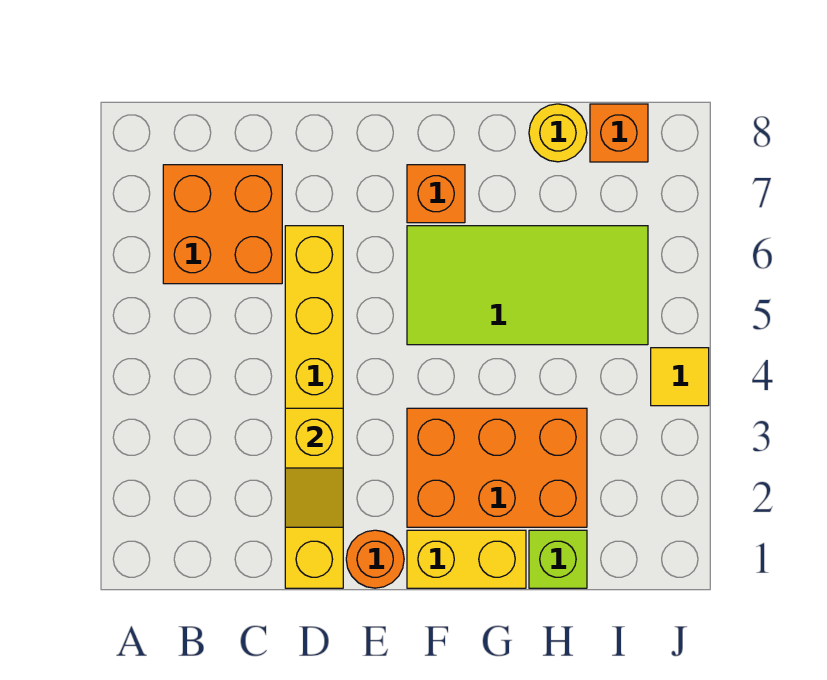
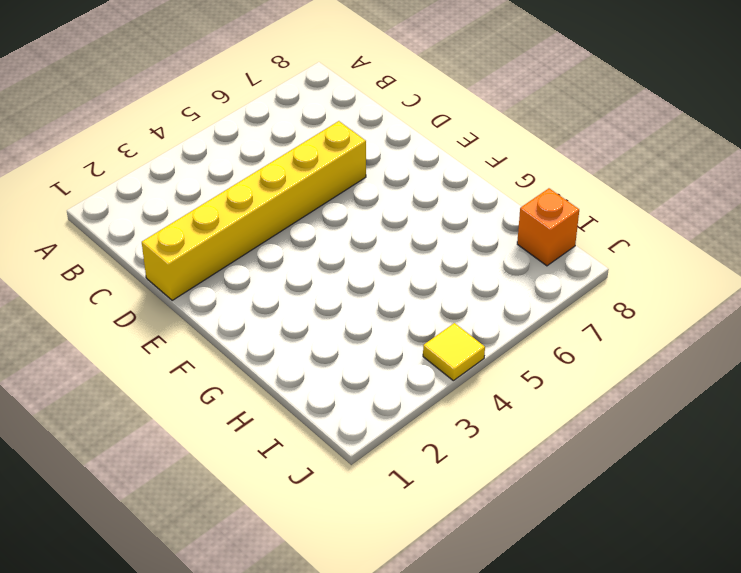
none -> orange 2x2 brick [163,165,282,284]
none -> orange 1x1 round brick [346,530,404,588]
none -> yellow 1x2 brick [407,530,526,588]

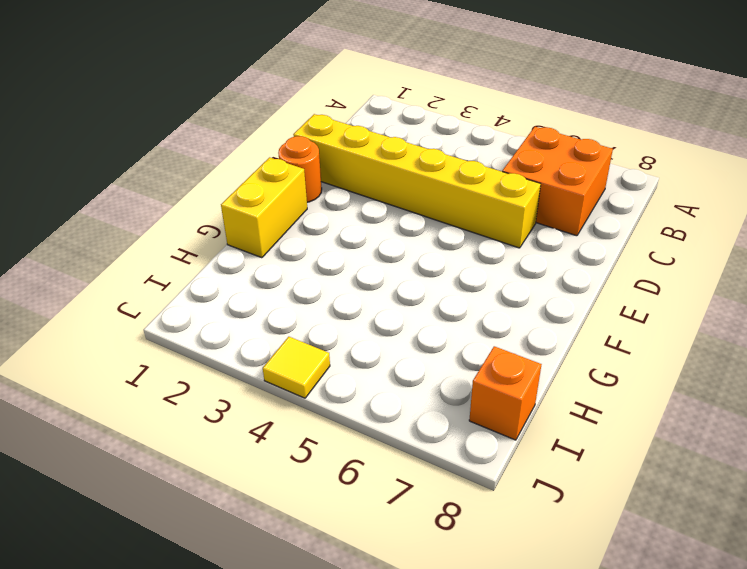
none -> orange 2x3 brick [407,408,587,527]
none -> lime 2x4 tile [407,226,648,345]
none -> orange 1x1 brick [407,165,465,223]

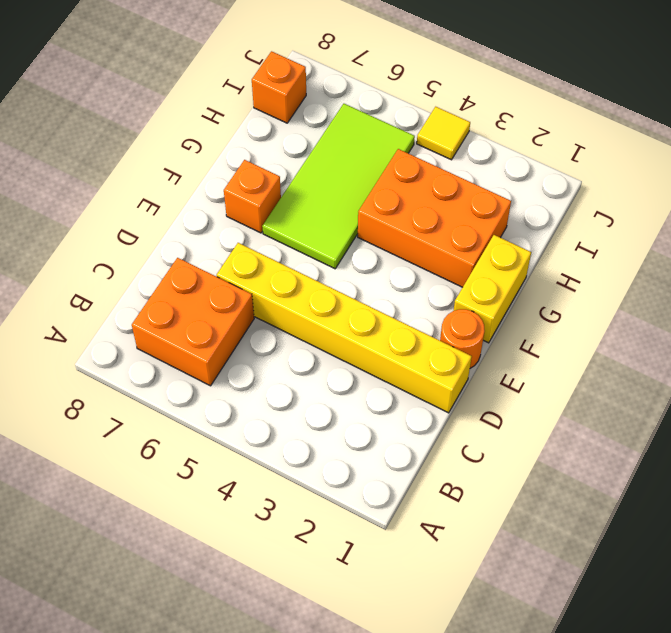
orange 2x3 brick [358,149,511,287] -> orange 2x3 brick turned to [407,408,587,527]
none -> lime 1x1 brick [529,530,587,588]
none -> yellow 1x1 round brick [529,104,587,162]
none -> yellow 1x2 slope [285,408,343,527]

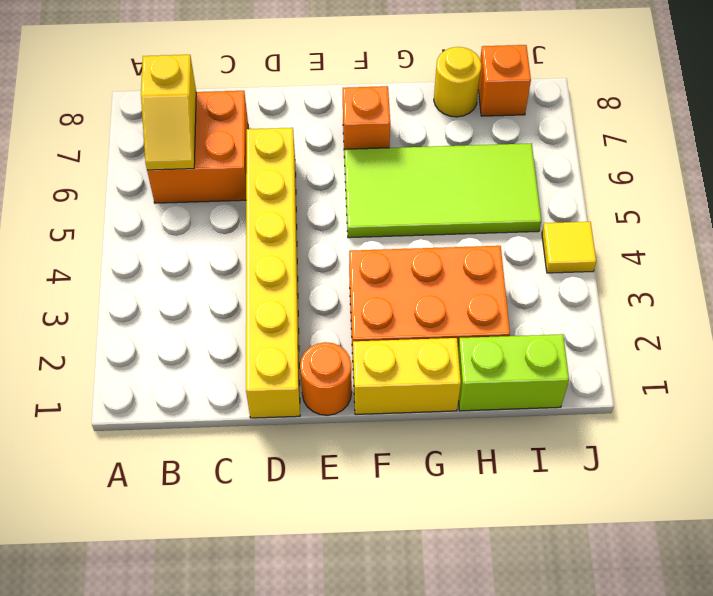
yellow 1x2 slope [141,55,196,170] -> yellow 1x2 slope moved to [285,408,343,527]
lime 1x2 brick [458,334,569,411] -> lime 1x1 brick [529,530,587,588]

